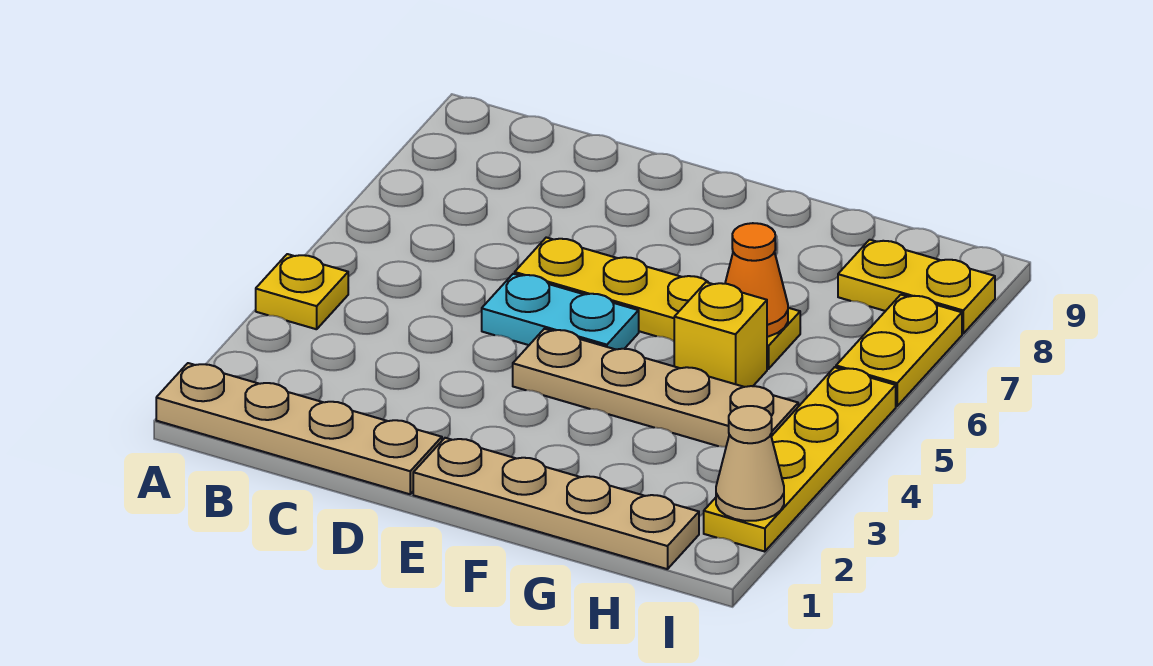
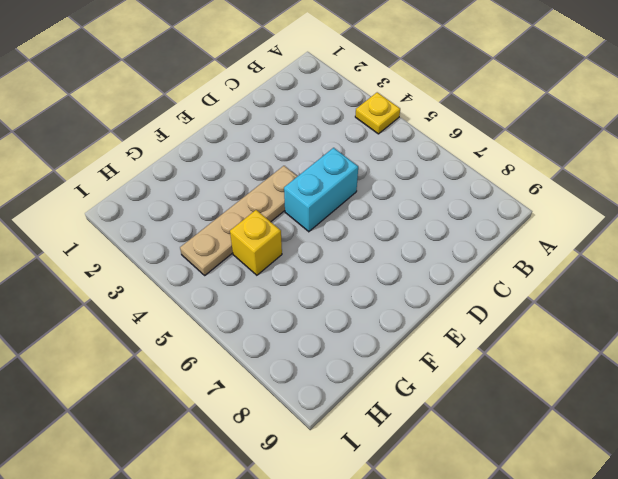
cyan 1x2 brick [284,148,358,232] -> cyan 1x2 plate [482,274,639,350]
none -> tan 1x4 plate [156,363,442,494]
none -> yellow 1x4 plate [515,237,800,369]
none -> tan 1x4 plate [413,438,699,569]

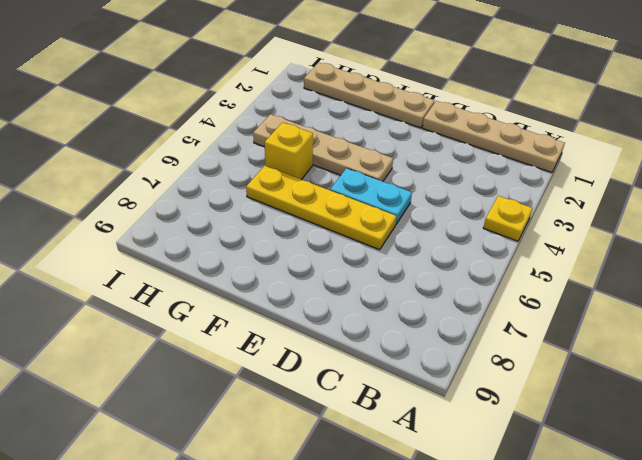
none -> yellow 1x2 plate [838,240,995,333]
none -> yellow 1x4 plate [704,367,896,552]
none -> yellow 1x2 plate [836,295,962,406]

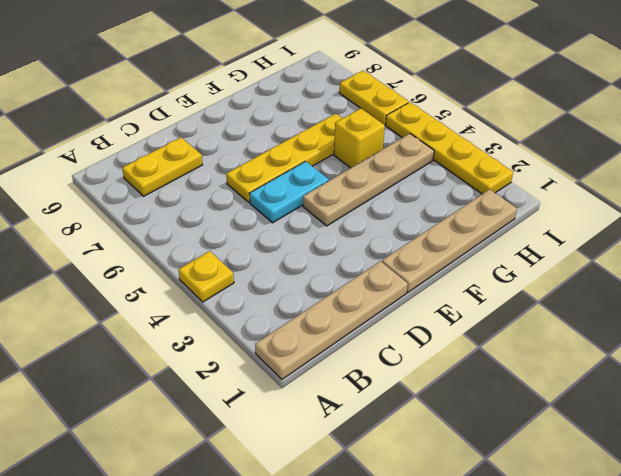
yellow 1x2 plate [122,138,202,196] -> yellow 1x2 plate moved to [838,240,995,333]
none -> orange 1x1 cone [725,223,788,337]
none -> tan 1x1 cone [716,406,784,521]

